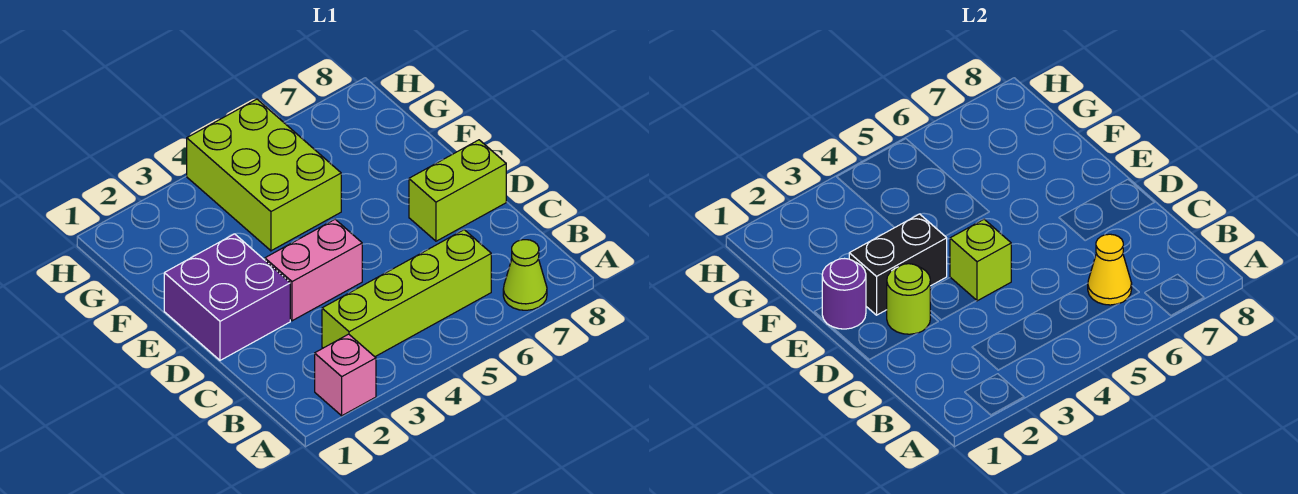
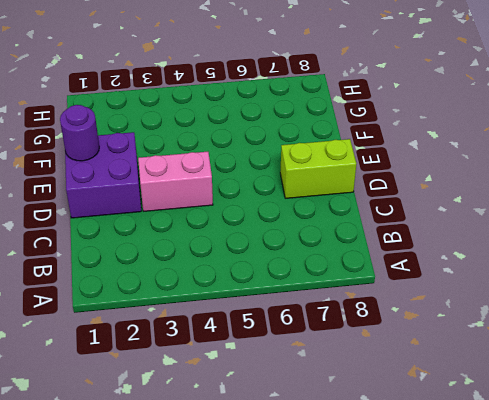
none -> pink 1x1 brick [315,334,376,416]
none -> lime 1x1 cone [503,240,547,310]
none -> lime 1x4 brick [322,230,491,357]

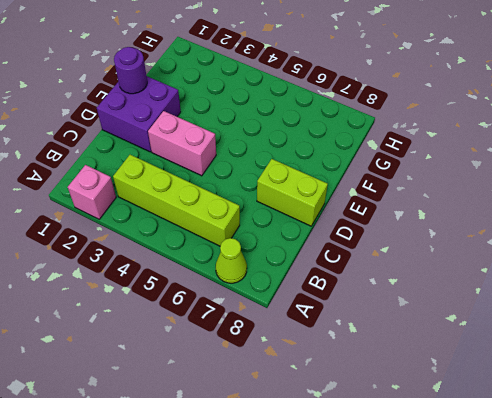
none -> lime 2x3 brick [187,99,341,251]
none -> yellow 1x1 cone [1088,234,1132,305]
none -> lime 1x1 round brick [887,264,930,334]

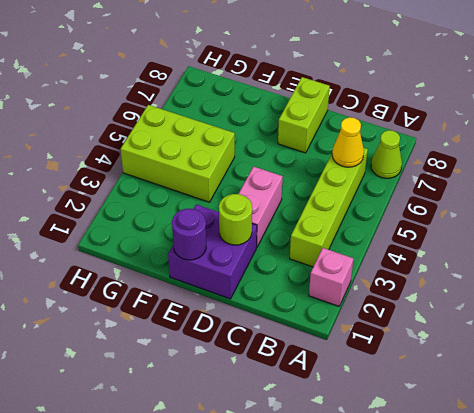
none -> lime 1x1 brick [950,219,1011,301]
none -> black 1x2 brick [849,214,947,315]

